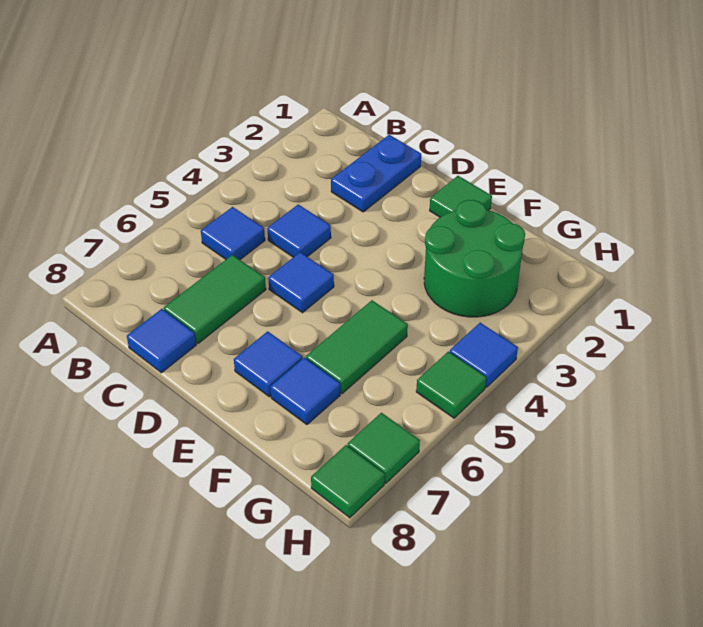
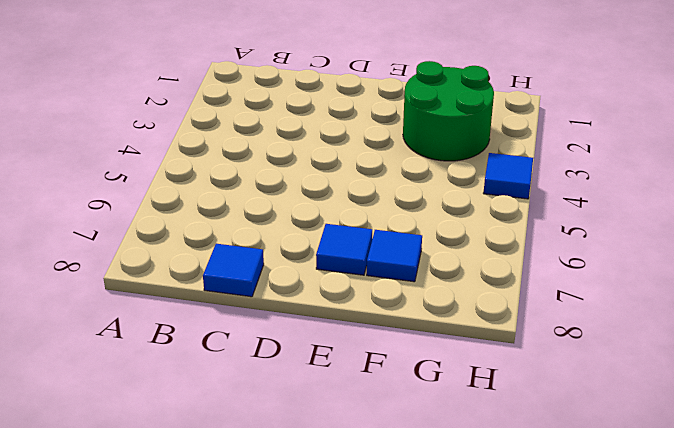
none -> blue 1x1 tile [201,207,265,260]
none -> blue 1x2 plate [331,135,421,212]
none -> blue 1x1 tile [267,204,331,257]

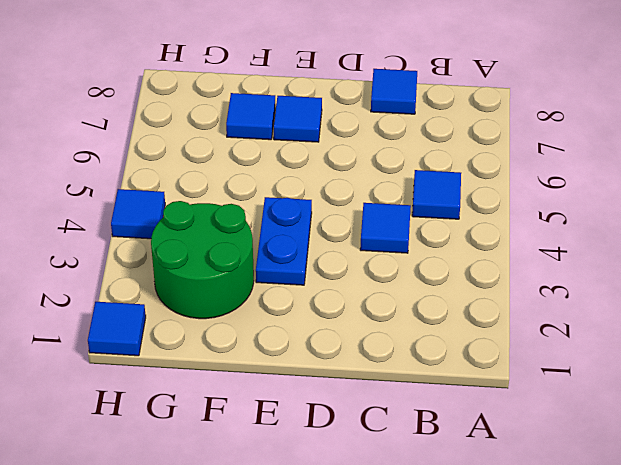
blue 1x2 plate [256,197,312,285] -> blue 1x2 plate moved to [331,135,421,212]
blue 1x1 tile [88,302,146,356] -> blue 1x1 tile moved to [268,252,334,313]
none -> green 1x2 tile [164,255,266,343]
none -> green 1x1 tile [430,176,492,217]
none -> green 1x2 tile [306,300,408,394]

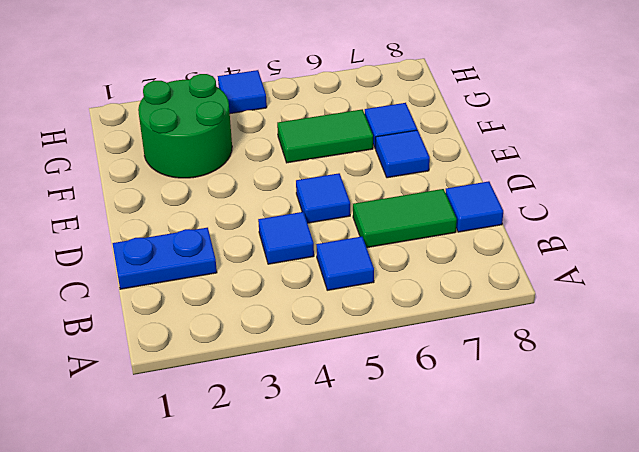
none -> green 1x1 tile [430,176,492,217]
none -> green 1x1 tile [416,352,486,418]
none -> green 1x1 tile [348,413,420,483]

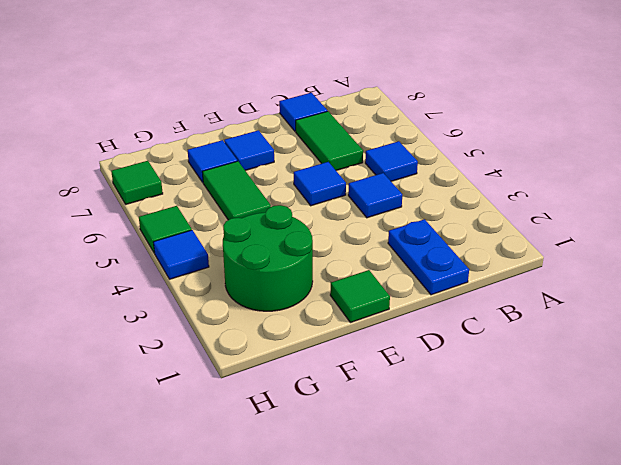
none -> green 1x1 tile [311,445,385,518]

